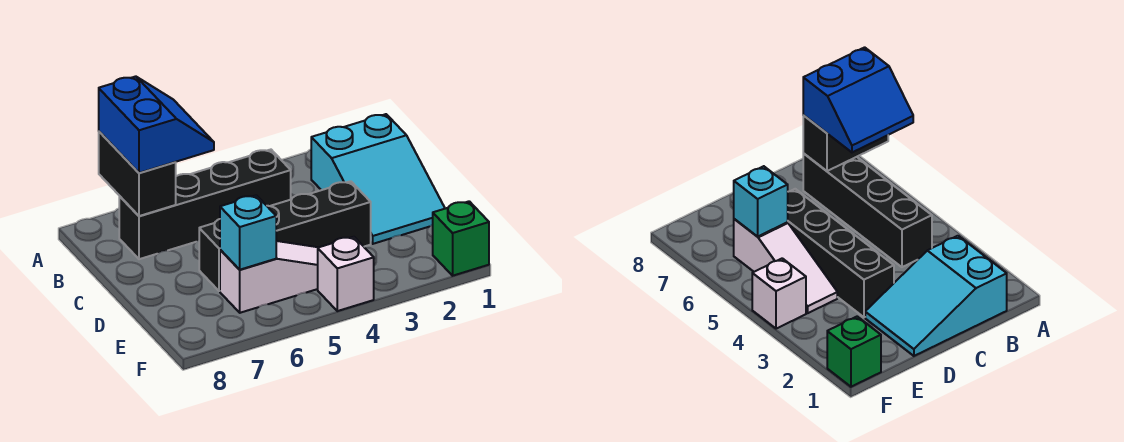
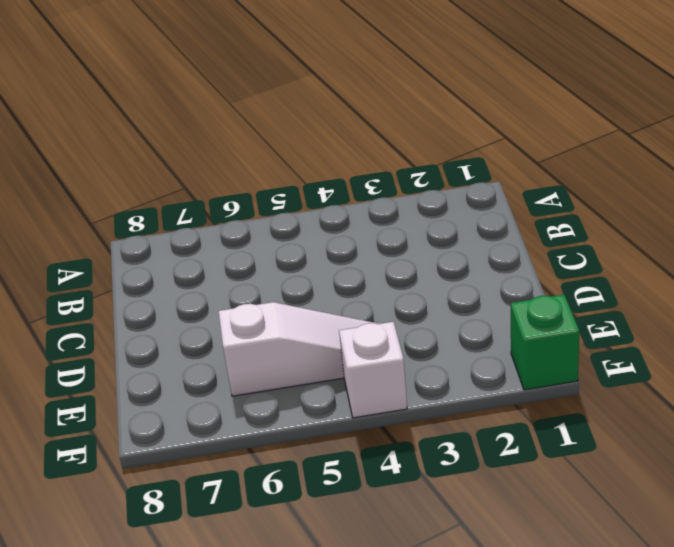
none -> cyan 2x3 slope [311,114,445,244]
none -> black 1x4 brick [119,150,291,259]

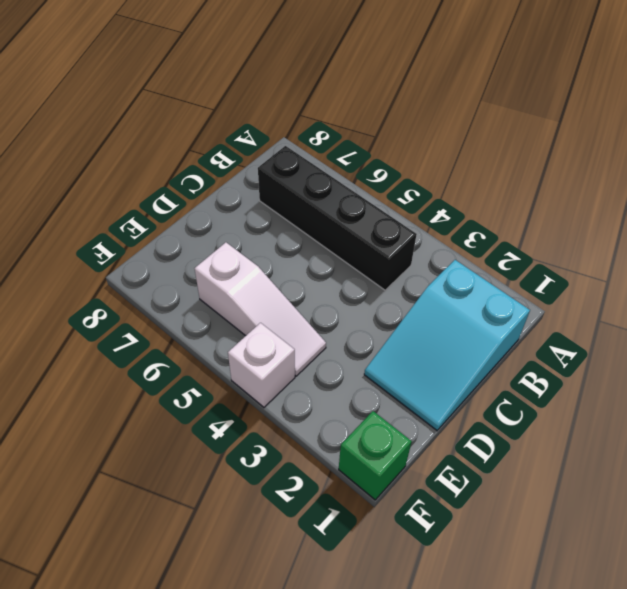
none -> black 1x4 brick [199,181,371,291]
none -> black 1x2 brick [99,132,176,216]

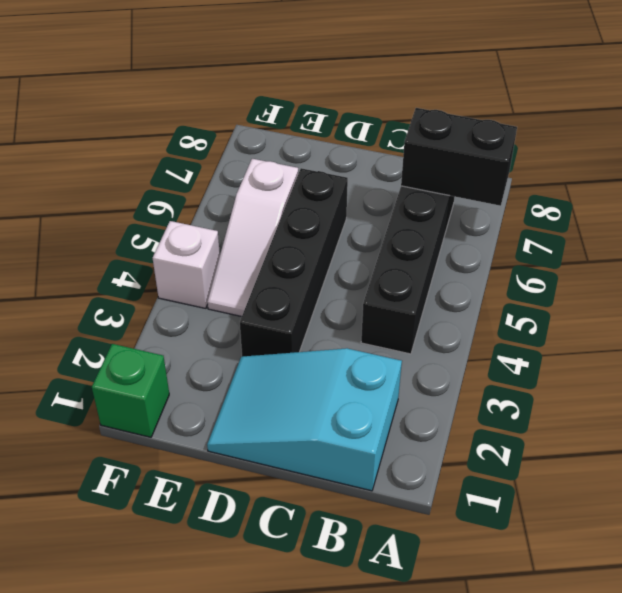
none -> cyan 1x1 brick [220,195,276,270]
none -> blue 2x2 slope [99,76,214,173]

